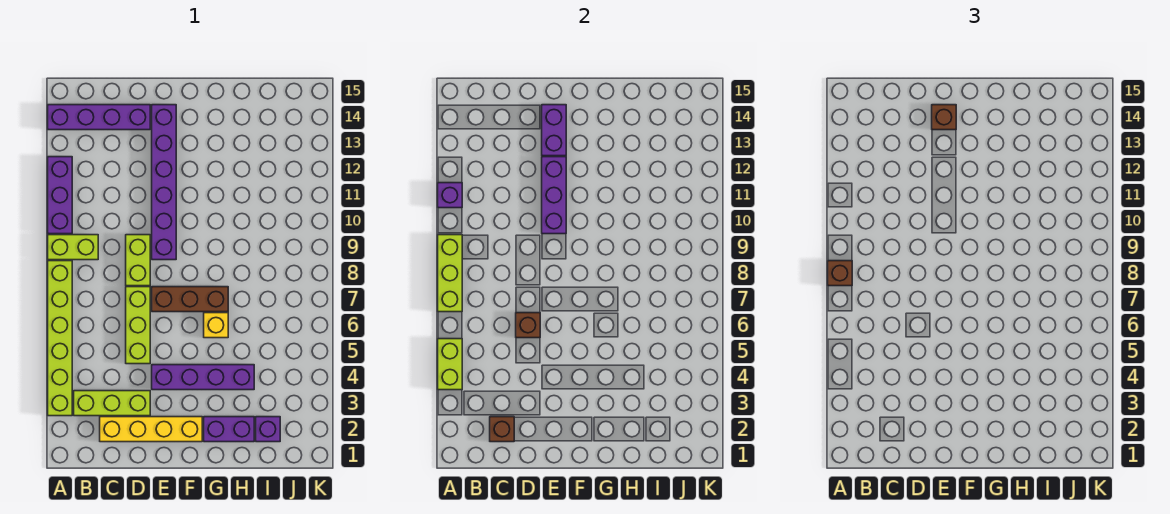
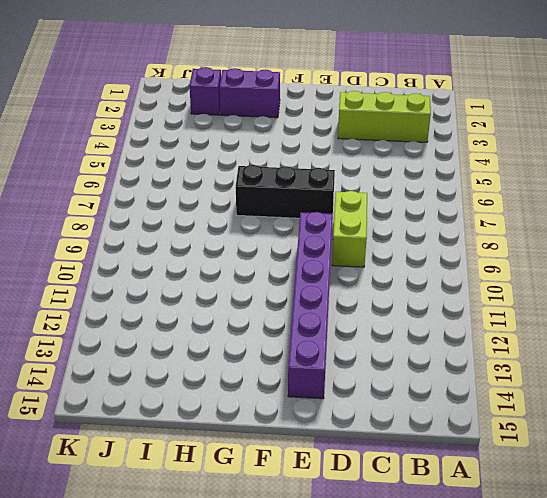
black 1x3 brick [236,165,335,218] -> brown 1x3 brick [152,287,228,312]
none -> lime 1x6 brick [48,261,72,416]
none -> lime 1x2 brick [48,235,98,260]
none -> purple 1x3 brick [48,157,72,234]

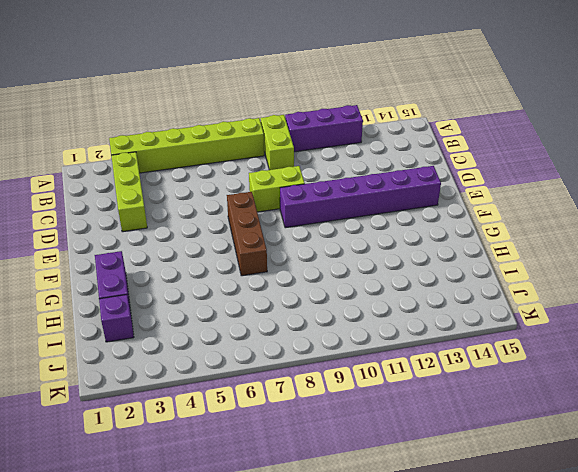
none -> purple 1x4 brick [48,105,150,130]
none -> yellow 1x4 brick [100,417,202,442]
none -> lime 1x3 brick [126,287,150,364]

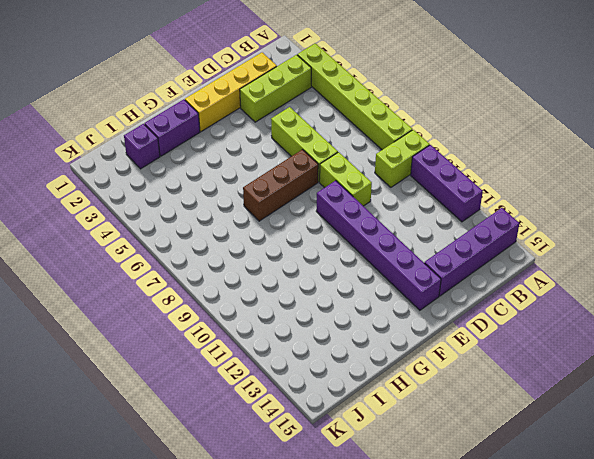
none -> purple 1x4 brick [152,365,254,390]
none -> yellow 1x1 brick [204,313,228,338]
none -> lime 1x2 brick [438,339,462,390]

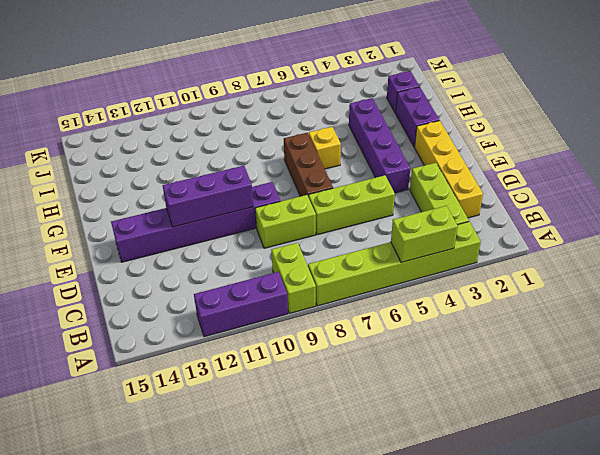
none -> purple 1x4 brick [48,105,150,130]
none -> lime 1x3 brick [438,235,462,312]
none -> purple 1x1 brick [438,183,462,208]

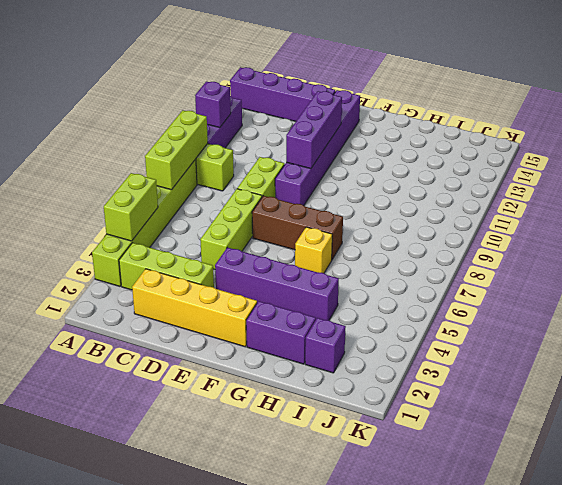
none -> brown 1x1 brick [490,417,514,442]
none -> brown 1x1 brick [516,313,540,338]
none -> purple 1x2 brick [542,105,566,156]

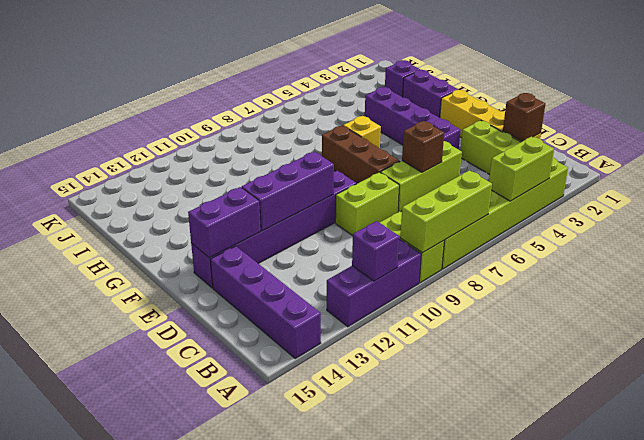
none -> brown 1x1 brick [828,261,852,286]
none -> brown 1x1 brick [932,105,956,130]

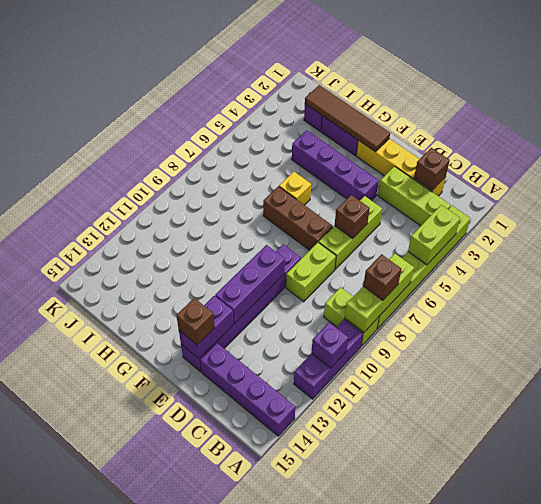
brown 1x4 tile [305,85,390,152] -> none

